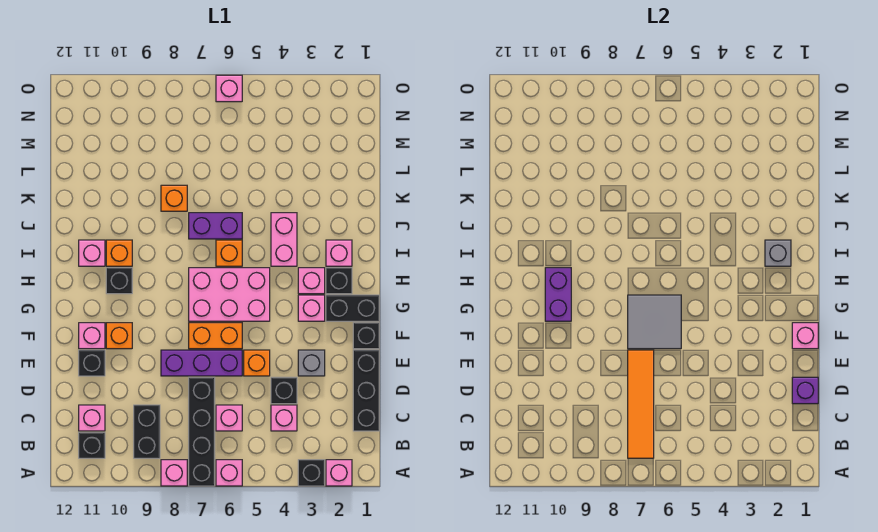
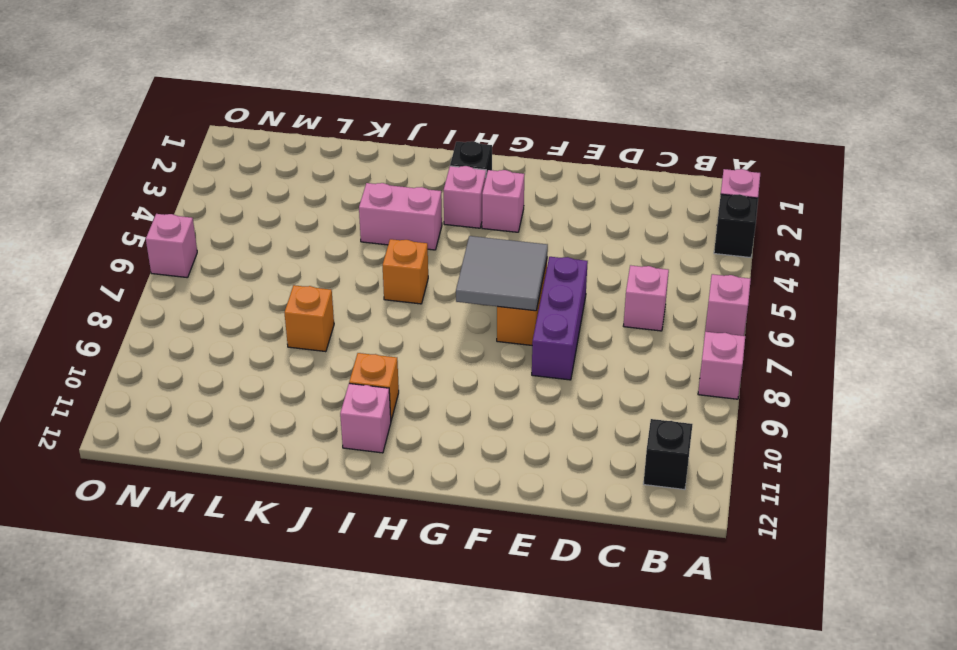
none -> black 1x4 brick [189,377,215,486]
none -> black 1x2 brick [134,405,160,458]
none -> black 1x3 brick [353,350,379,431]
none -> pink 1x1 brick [271,405,297,431]

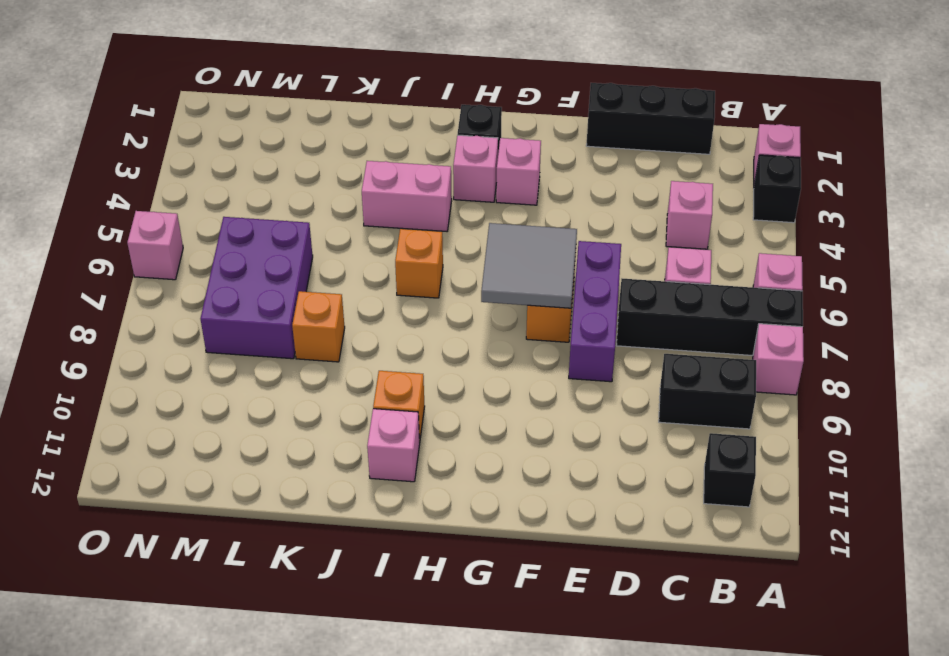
purple 2x3 brick [201,217,313,359] -> none
none -> pink 1x1 brick [79,405,105,431]
none -> black 1x1 brick [271,377,297,404]
none -> grey 1x1 brick [298,350,325,376]
none -> orange 1x1 brick [244,350,270,376]

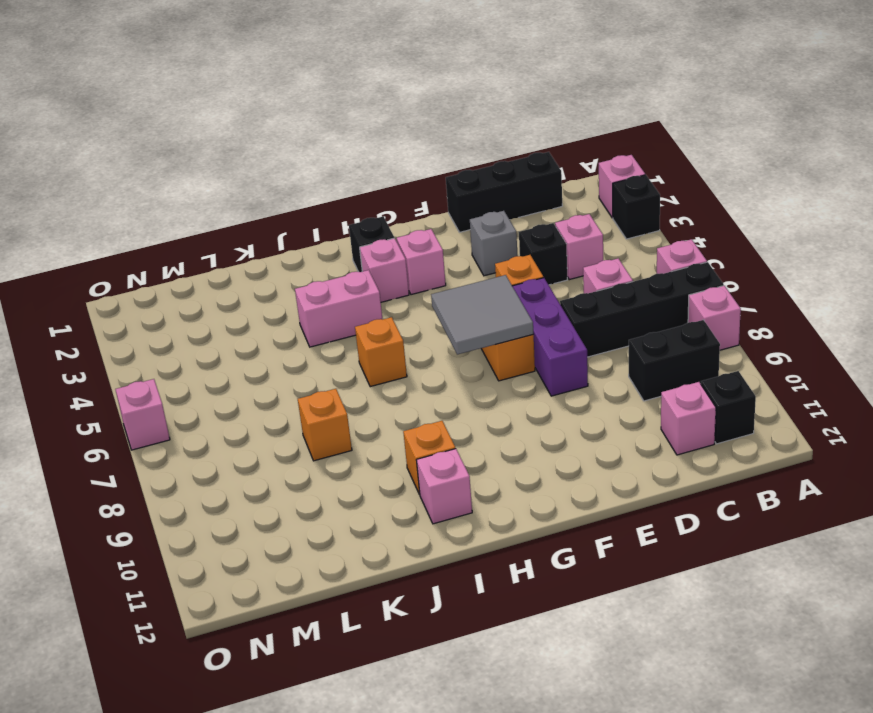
none -> black 1x1 brick [79,350,105,376]
none -> black 1x1 brick [353,323,379,349]
none -> orange 1x1 brick [106,323,132,349]
none -> pink 1x1 brick [79,323,105,349]

